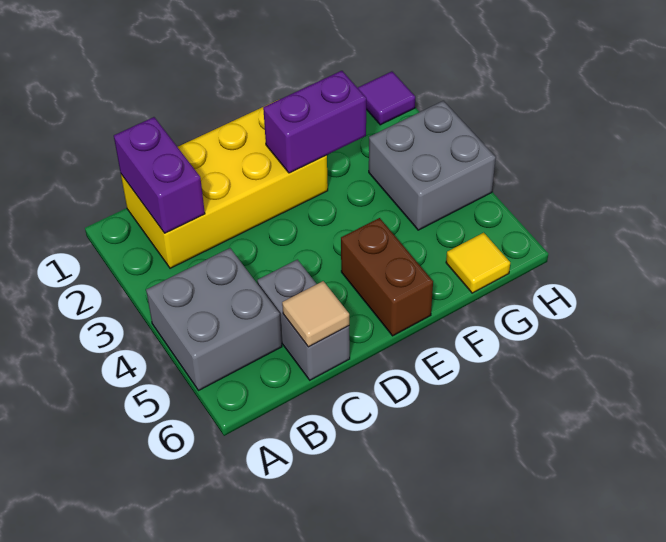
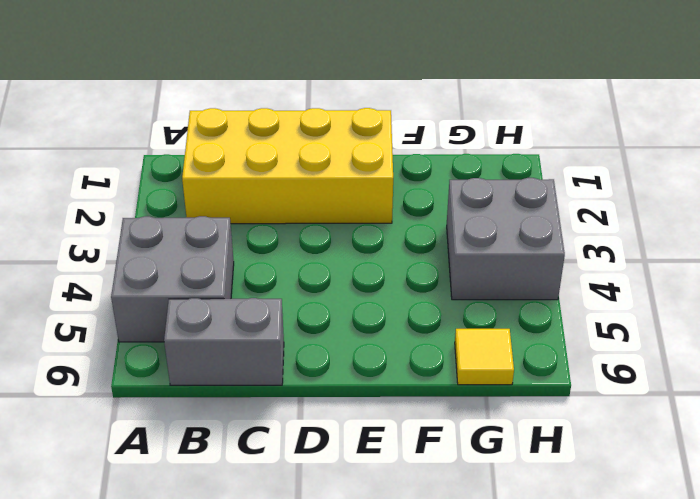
grey 1x2 brick [164,298,284,385] -> grey 1x2 brick turned to [257,260,350,380]
none -> brown 1x2 brick [341,218,433,336]
none -> purple 1x1 tile [358,72,415,125]

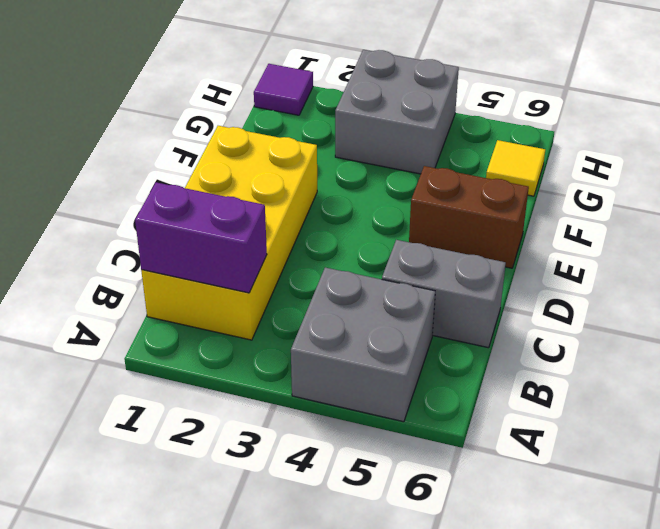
none -> tan 1x1 tile [282,281,349,347]
none -> purple 1x2 brick [263,71,366,173]

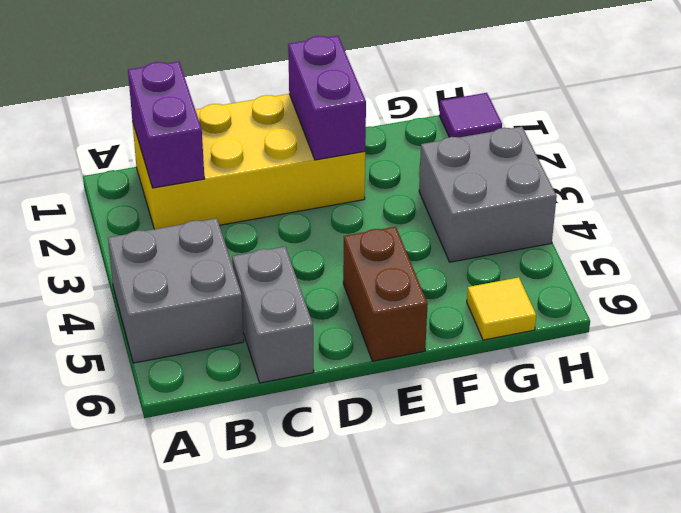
purple 1x2 brick [288,36,366,160] -> purple 1x2 brick turned to [263,71,366,173]
none -> tan 1x1 tile [282,281,349,347]

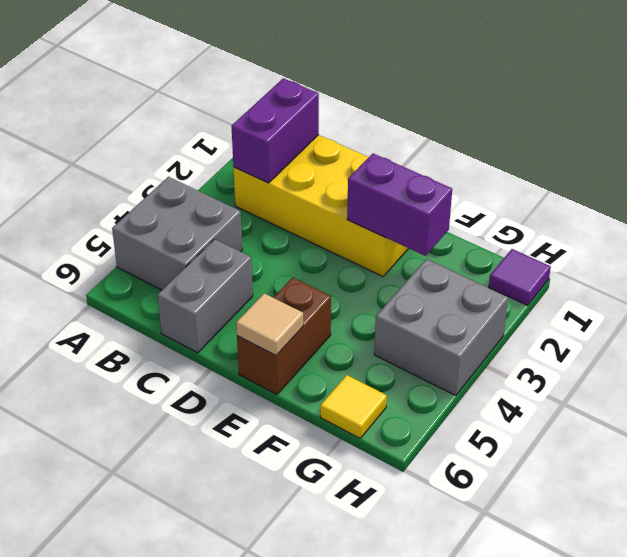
tan 1x1 tile [236,293,303,356] -> tan 1x1 tile moved to [282,281,349,347]

